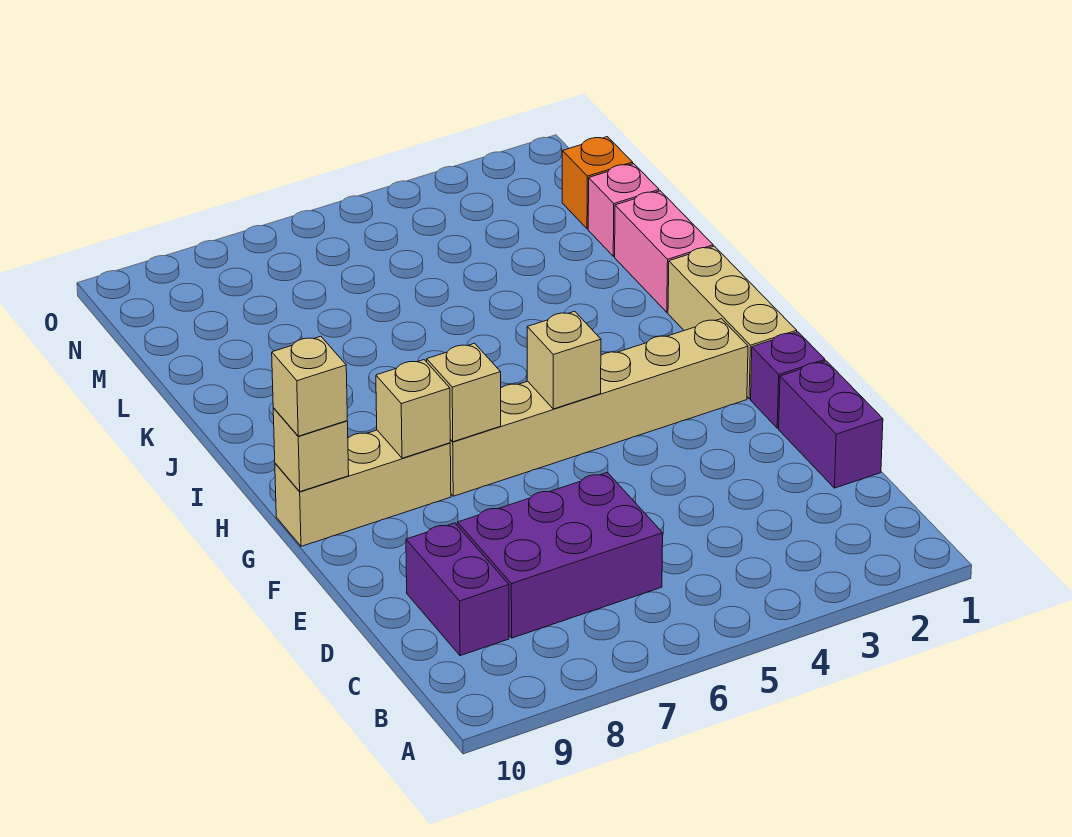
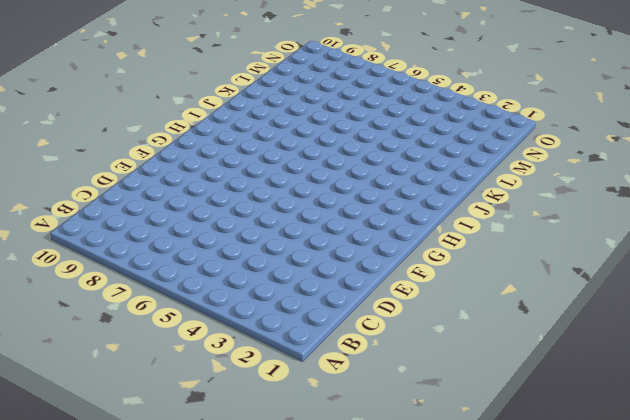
none -> purple 2x3 brick [457,472,663,638]
none -> purple 1x2 brick [406,523,509,656]
none -> purple 1x2 brick [779,361,883,488]

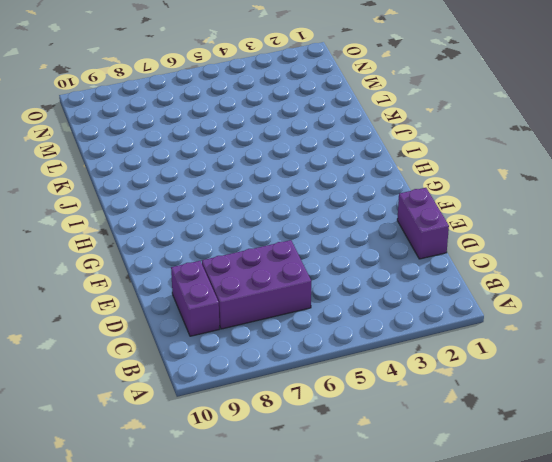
none -> purple 1x1 brick [751,332,825,428]
none -> tan 1x3 brick [668,246,797,399]
none -> tan 1x6 brick [450,319,748,496]

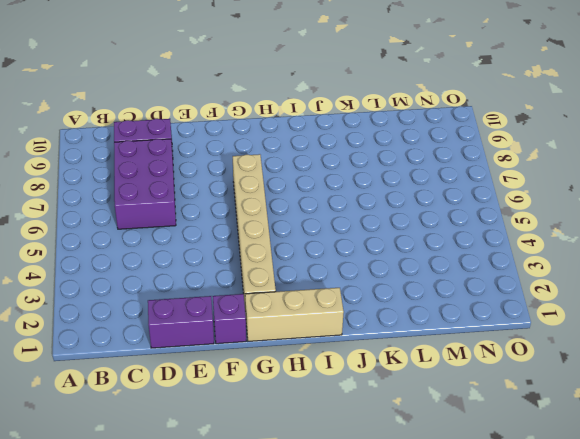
none -> tan 1x3 brick [275,430,451,546]
none -> pink 1x2 brick [615,191,713,312]
none -> pink 1x1 brick [588,164,659,256]

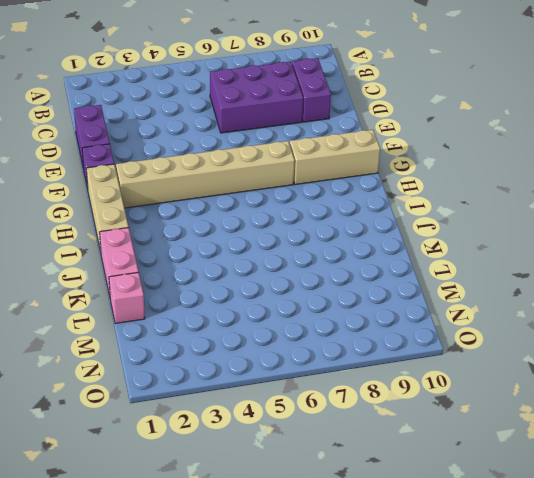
none -> orange 1x1 brick [562,137,633,229]
none -> tan 1x1 brick [527,311,601,409]
none -> tan 1x1 brick [427,343,501,442]

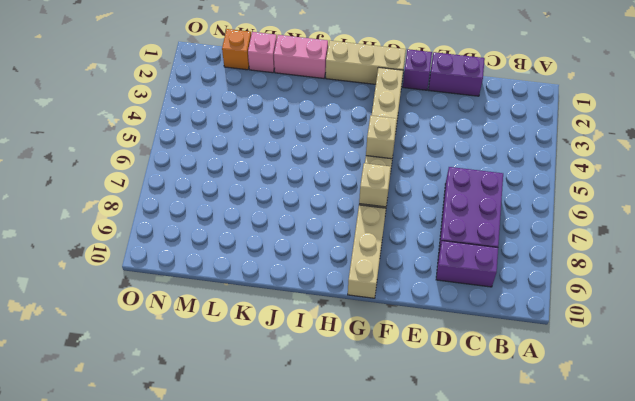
none -> tan 1x1 brick [376,360,450,458]
none -> tan 1x1 brick [273,408,349,492]
none -> tan 1x1 brick [272,336,347,436]

